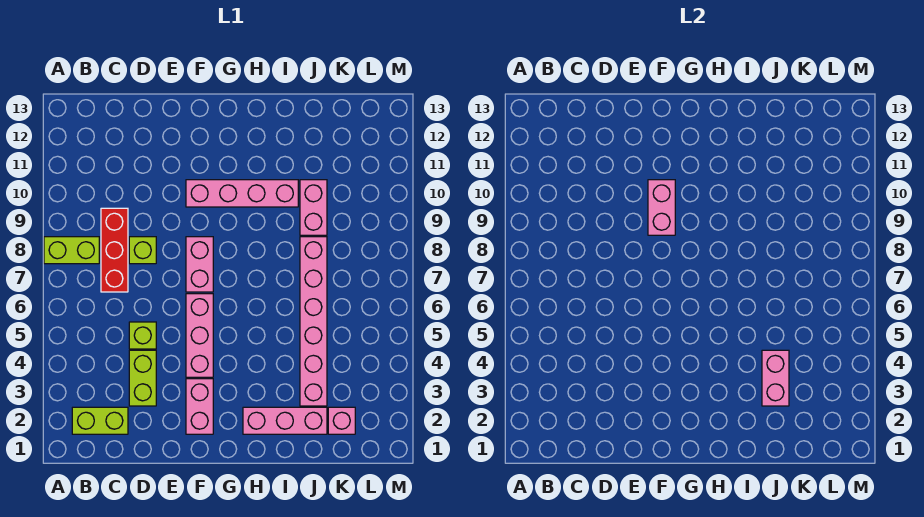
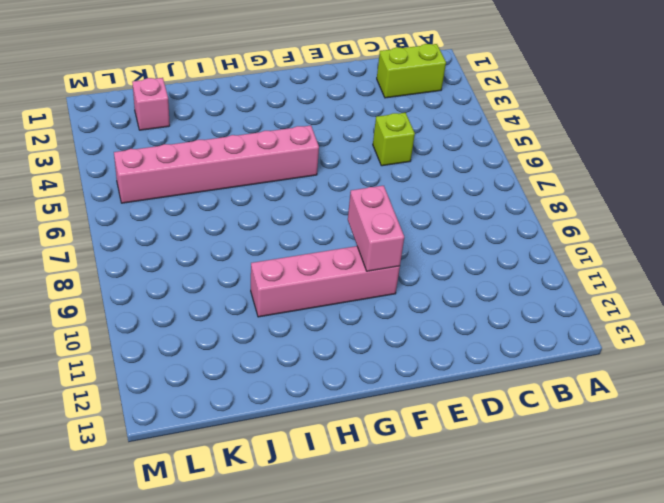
pink 1x6 brick [114,125,319,203] -> pink 1x6 brick turned to [300,237,327,406]
none -> lime 1x2 brick [44,237,99,264]
none -> red 1x3 brick [101,208,128,292]
none -> lime 1x2 brick [129,350,156,406]

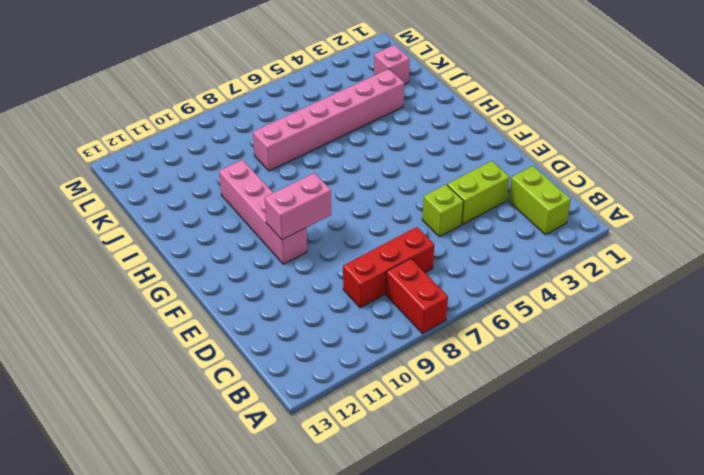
red 1x2 brick [386,259,448,334] -> lime 1x2 brick [44,237,99,264]
none -> lime 1x1 brick [129,237,156,264]
none -> pink 1x2 brick [186,379,213,434]
none -> pink 1x3 brick [186,294,213,377]

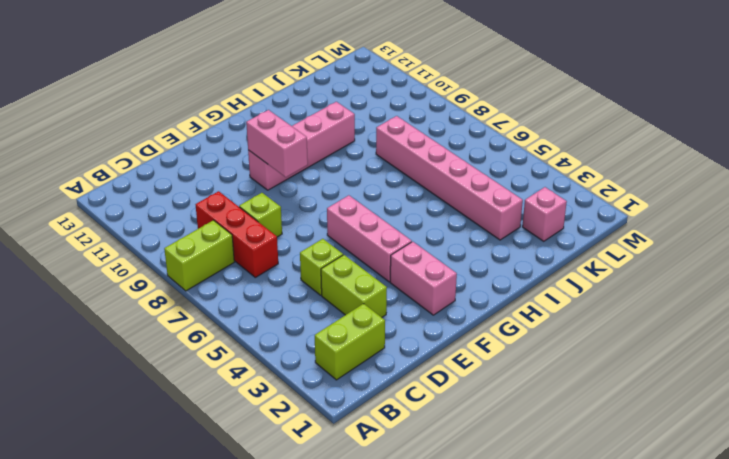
none -> pink 1x2 brick [186,237,213,292]
none -> pink 1x3 brick [243,407,327,434]
none -> pink 1x2 brick [300,180,327,235]

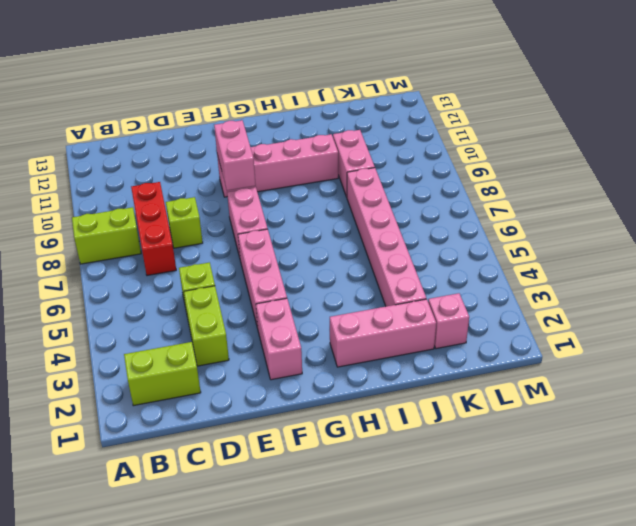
none -> pink 1x2 brick [762,350,789,406]

